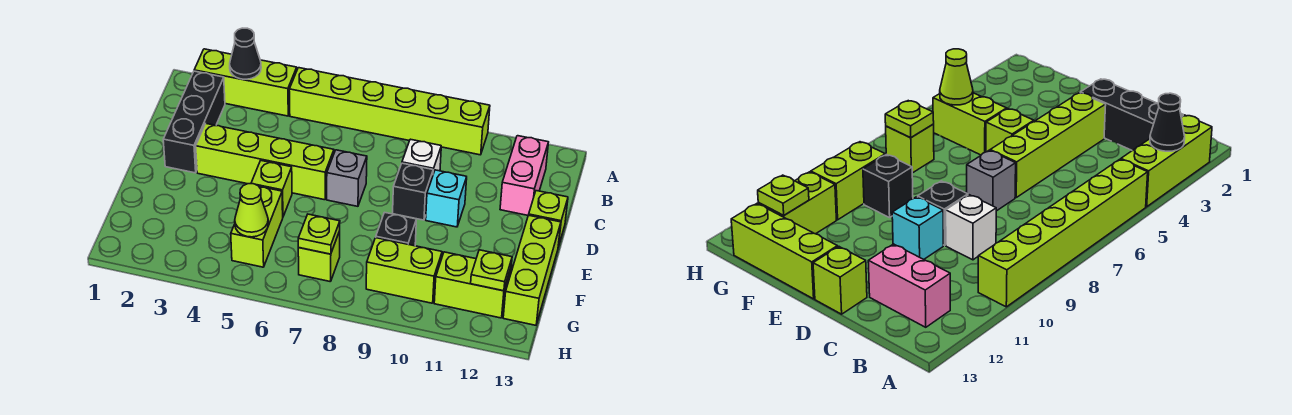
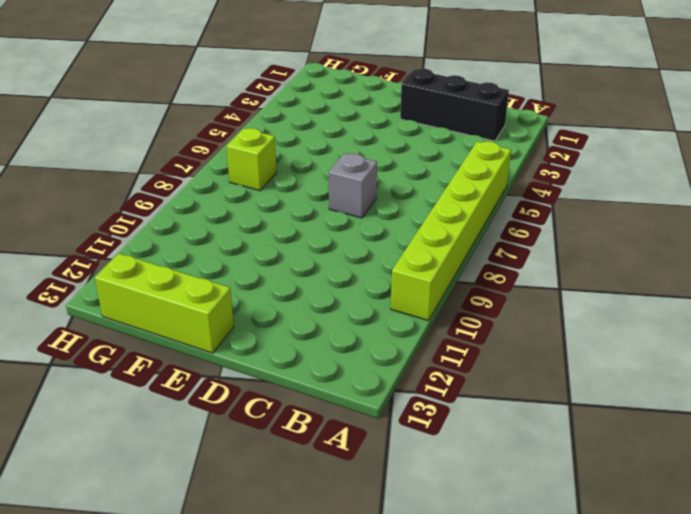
none -> lime 1x3 brick [194,49,297,116]
none -> pink 1x2 brick [500,136,548,215]
none -> white 1x1 brick [402,139,441,174]

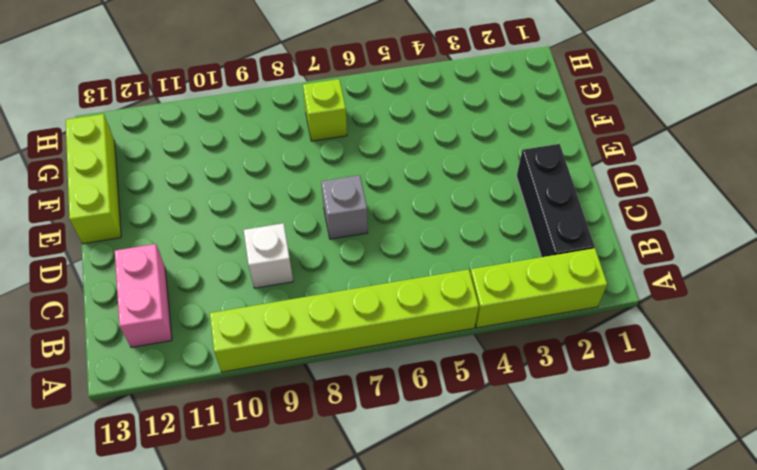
none -> lime 1x4 brick [196,124,334,200]
none -> black 1x1 brick [393,163,433,220]
none -> cyan 1x1 brick [426,170,467,227]

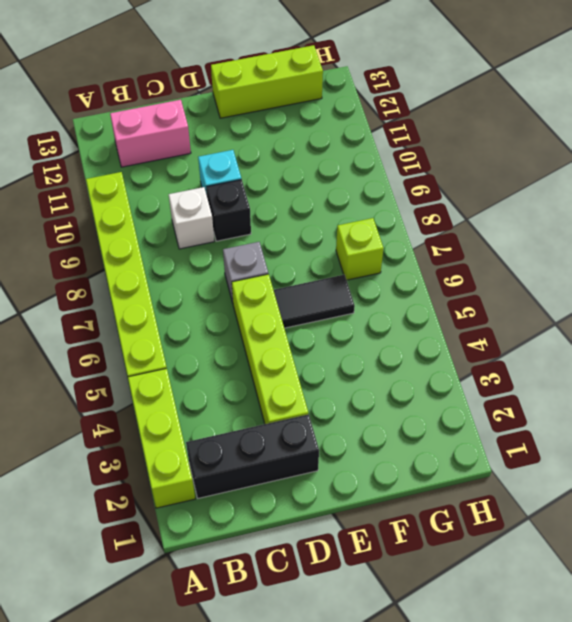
black 1x2 tile [274,275,355,328] -> none
none -> lime 1x1 brick [529,191,568,247]
none -> lime 1x1 brick [251,161,292,216]
none -> lime 1x2 brick [231,186,283,267]

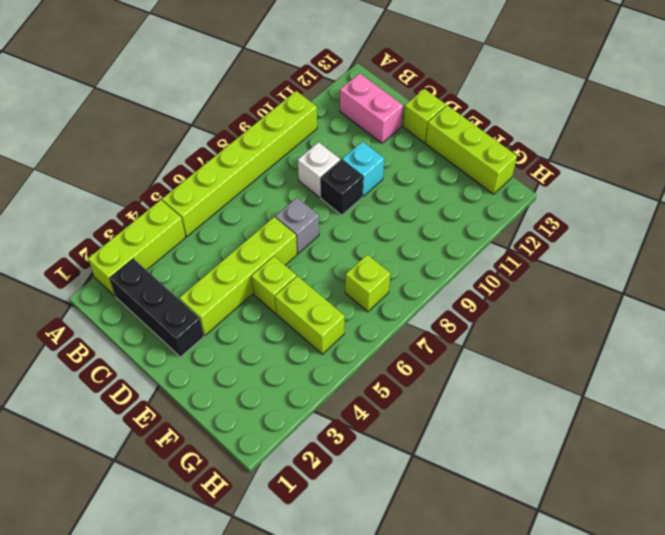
none -> black 1x1 brick [376,212,416,246]
none -> lime 1x2 brick [366,238,442,303]
none -> lime 1x2 brick [434,252,511,318]

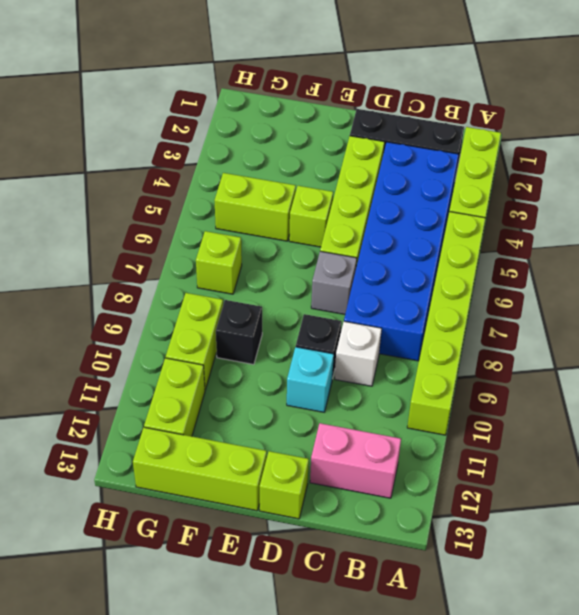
blue 2x6 brick [344,142,459,361] -> none
none -> black 1x1 cone [230,28,261,79]
none -> lime 1x1 cone [235,184,268,237]
none -> lime 1x1 plate [298,214,340,254]

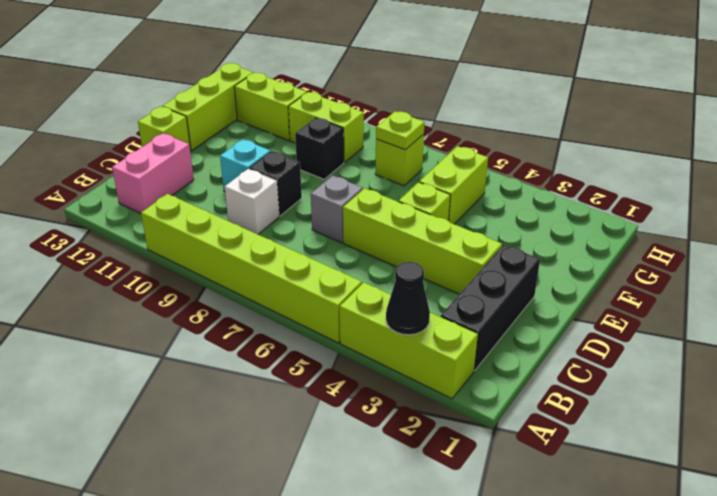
none -> lime 1x1 cone [235,184,268,237]
none -> lime 1x1 plate [471,250,512,291]

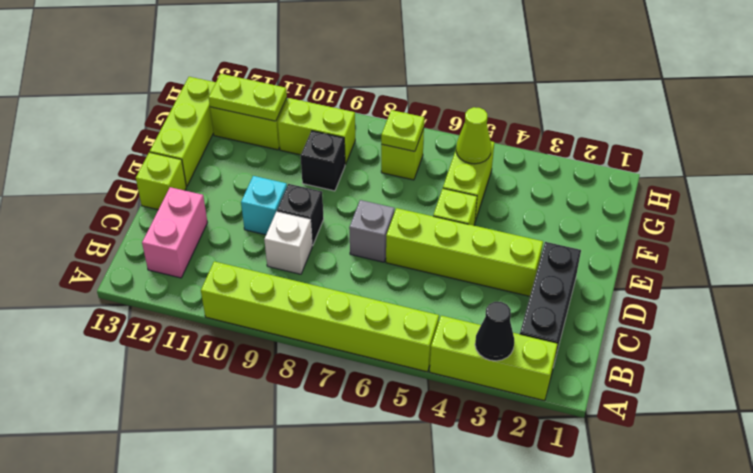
lime 1x2 plate [209,74,287,121] -> lime 1x1 plate [471,250,512,291]

